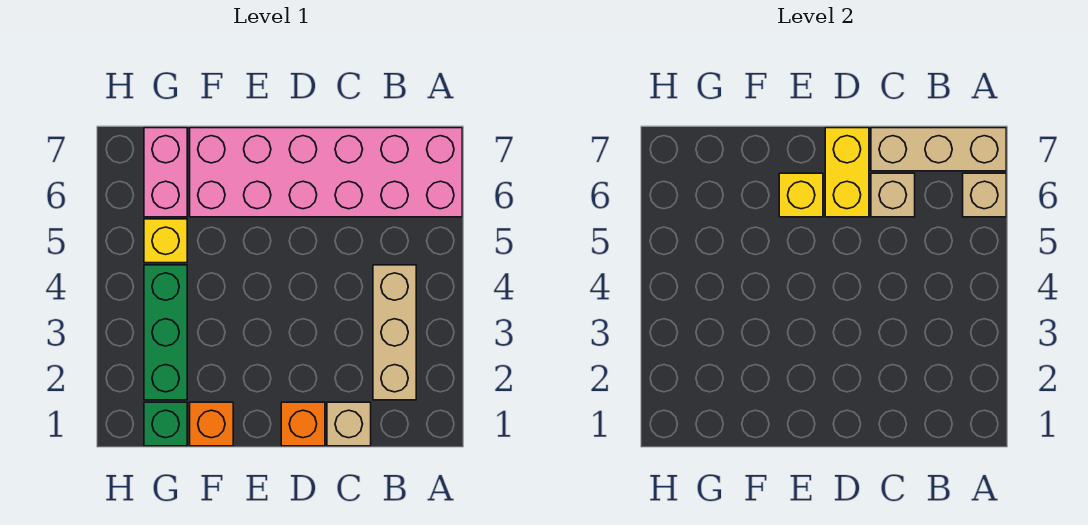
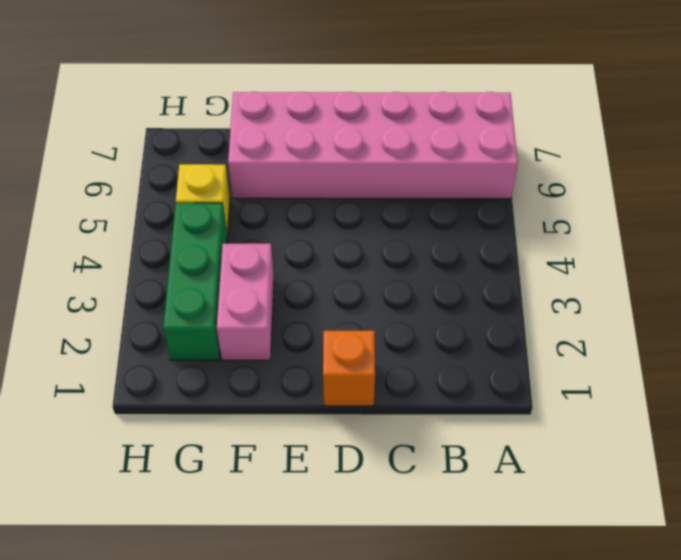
pink 1x2 brick [217,244,274,360] -> pink 1x2 brick moved to [144,128,187,217]
none -> tan 1x3 brick [373,265,416,400]
none -> tan 1x1 brick [327,402,371,446]
none -> orange 1x1 brick [190,402,233,446]

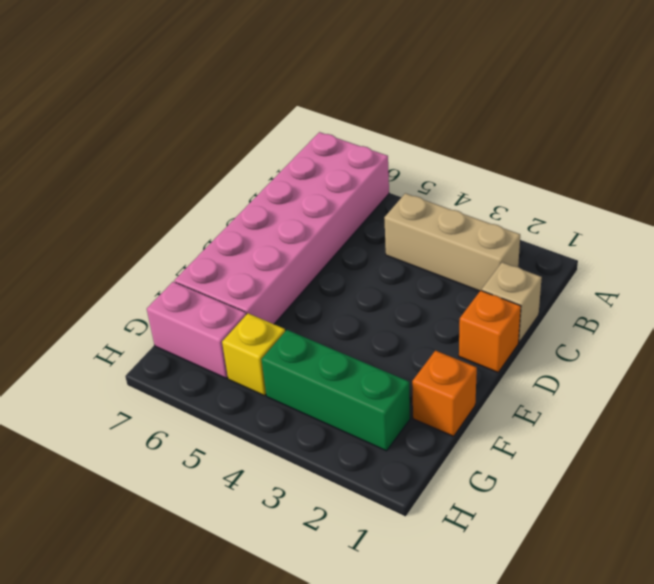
none -> green 1x1 brick [144,402,187,446]
none -> tan 1x1 brick [963,173,1006,217]
none -> tan 1x3 brick [871,128,1006,171]

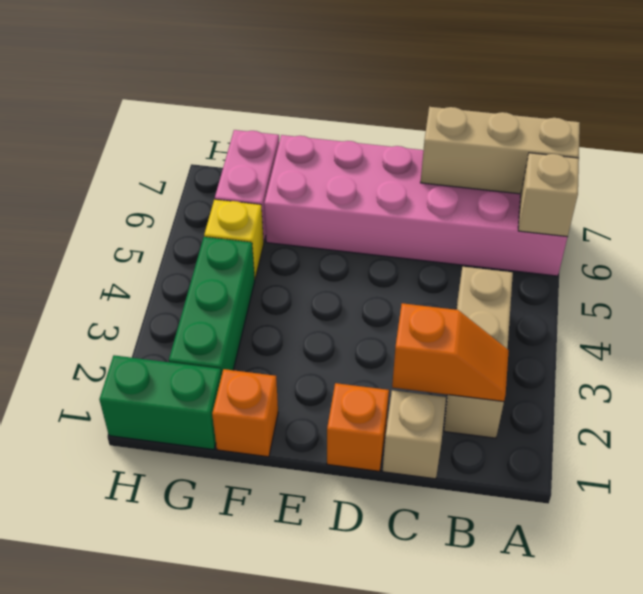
orange 1x2 slope [392,303,509,402] -> none
green 1x2 brick [99,355,221,450] -> green 1x1 brick [144,402,187,446]
none -> tan 1x1 brick [871,173,915,217]
none -> yellow 1x2 brick [825,128,869,217]
none -> yellow 1x1 brick [779,173,823,217]

